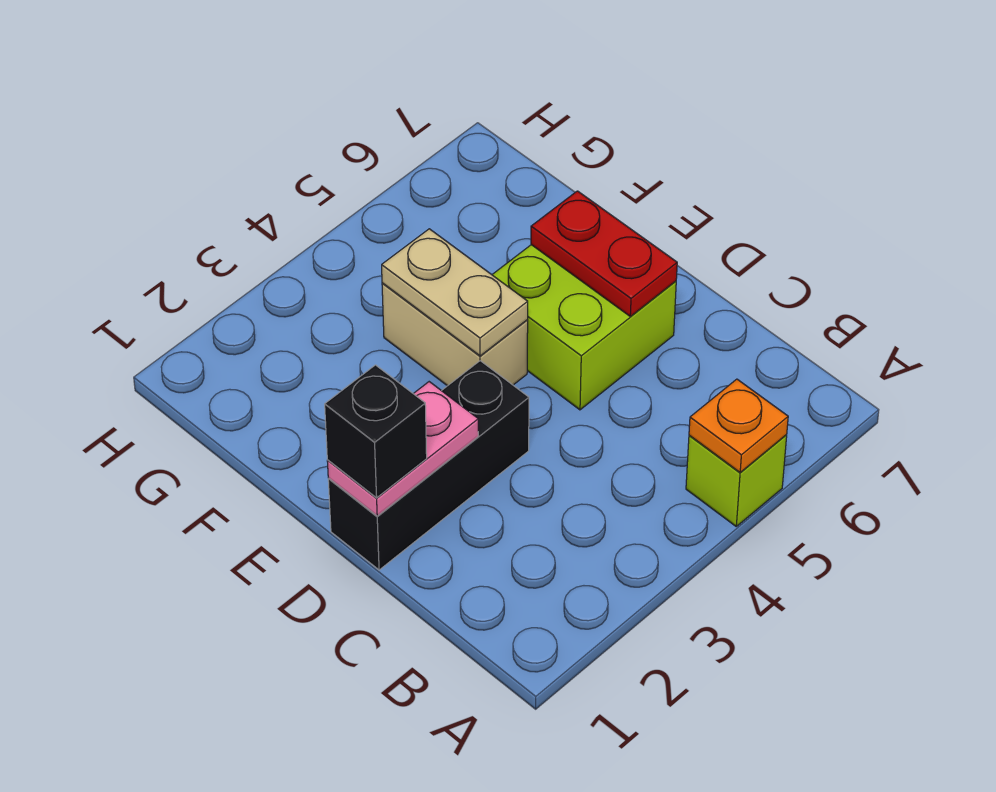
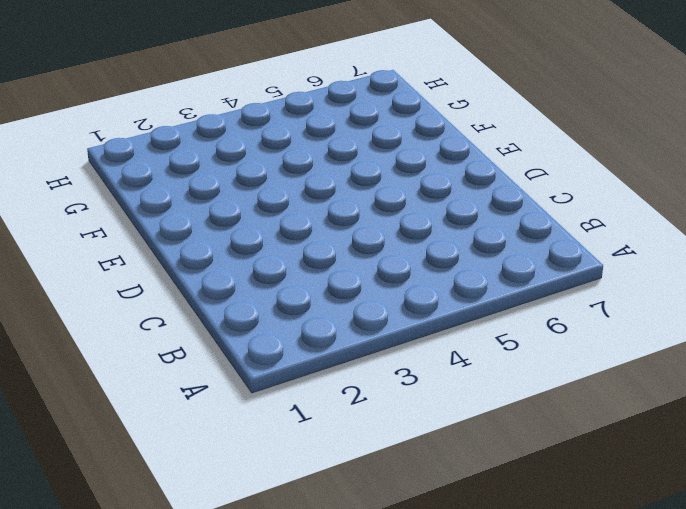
none -> lime 1x1 brick [686,435,787,526]
none -> black 1x3 brick [328,361,529,570]

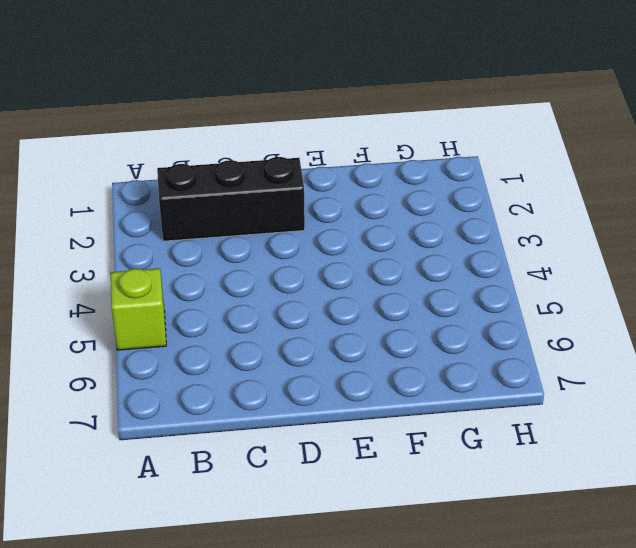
black 1x3 brick [157,157,305,241] -> black 1x3 brick turned to [328,361,529,570]
none -> lime 2x2 brick [492,245,676,410]
none -> tan 1x2 brick [382,283,528,386]

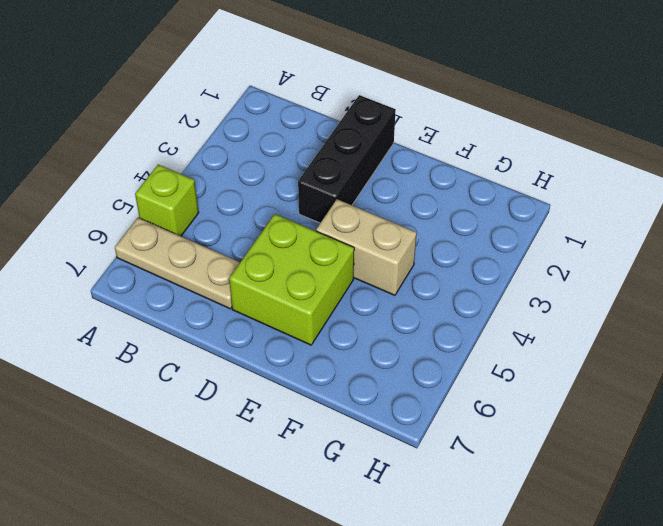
tan 1x3 plate [115,218,240,309] -> none
none -> orange 1x1 plate [689,379,788,473]
none -> pink 1x2 plate [327,382,478,516]

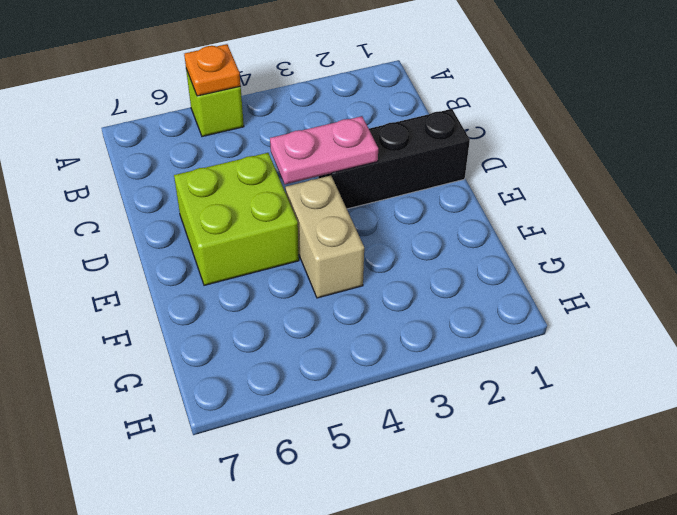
pink 1x2 plate [270,116,378,184] -> pink 1x2 plate moved to [327,382,478,516]
none -> red 1x2 plate [531,191,677,316]
none -> tan 1x2 plate [382,229,528,356]

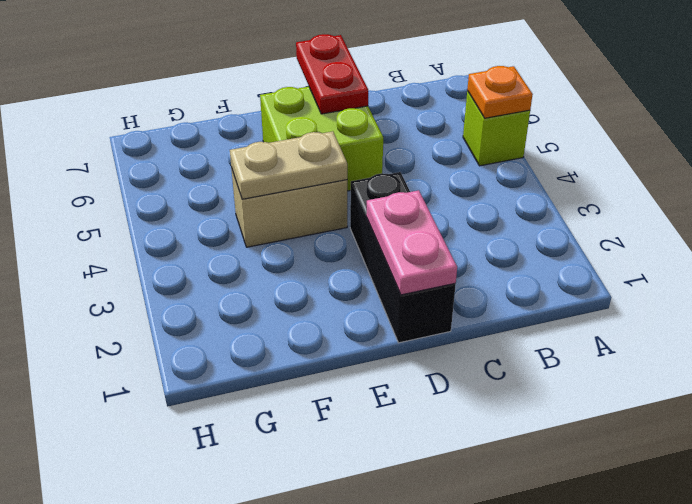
red 1x2 plate [296,34,368,114] -> red 1x2 plate turned to [531,191,677,316]
none -> black 1x1 brick [325,365,427,498]

